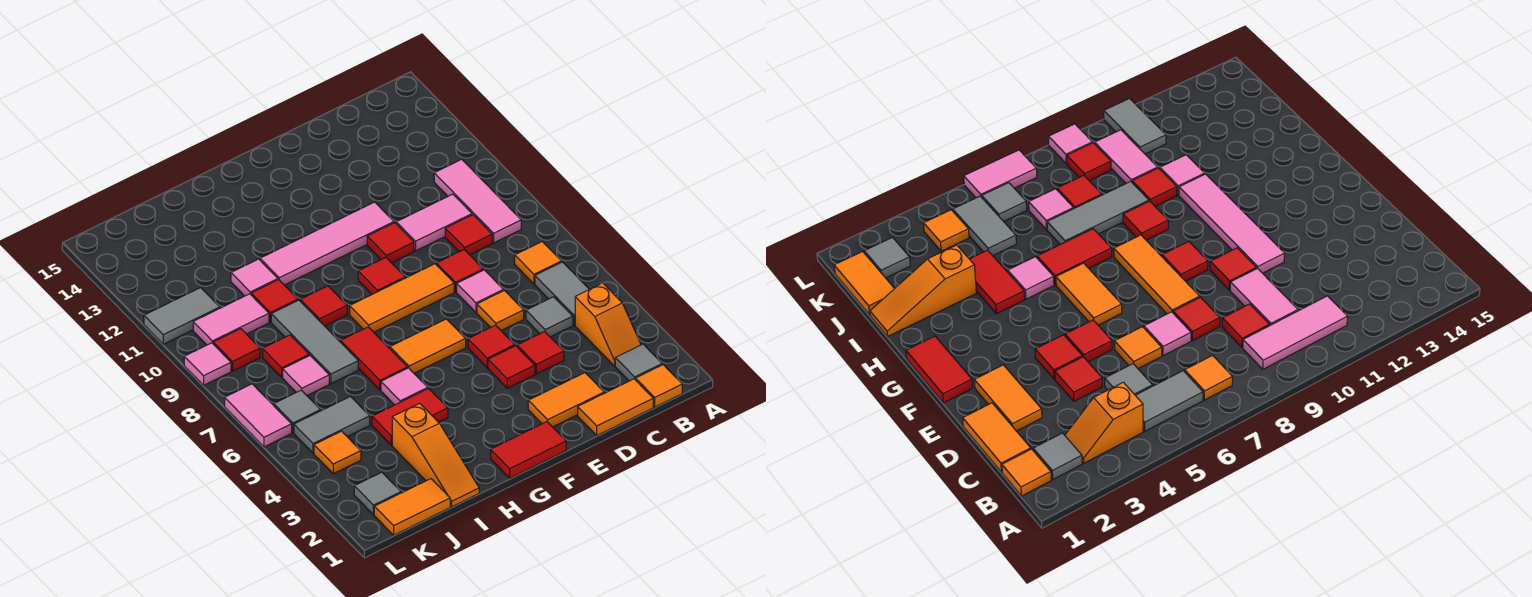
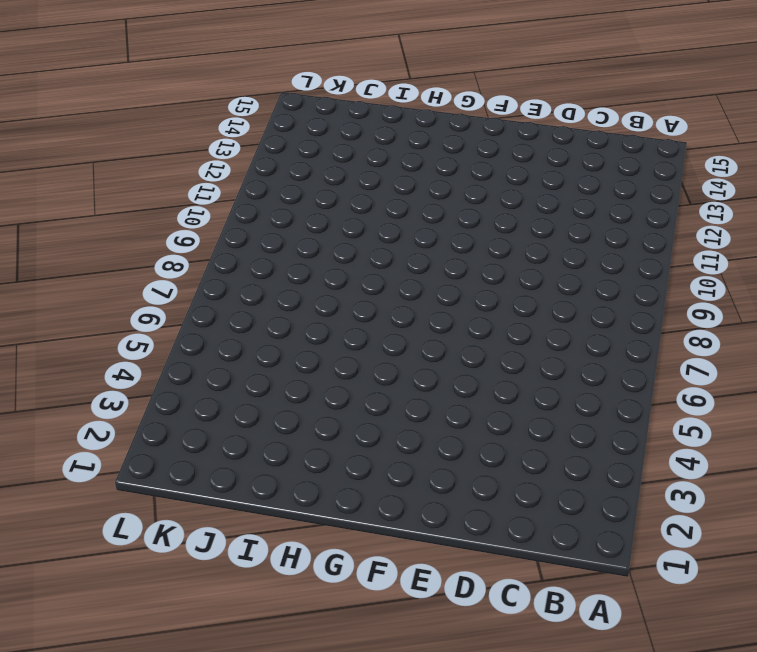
none -> orange 1x1 tile [636,365,682,407]
none -> grey 1x1 tile [615,344,662,381]
none -> orange 1x2 slope [575,283,641,366]
none -> grey 1x2 tile [535,262,589,325]

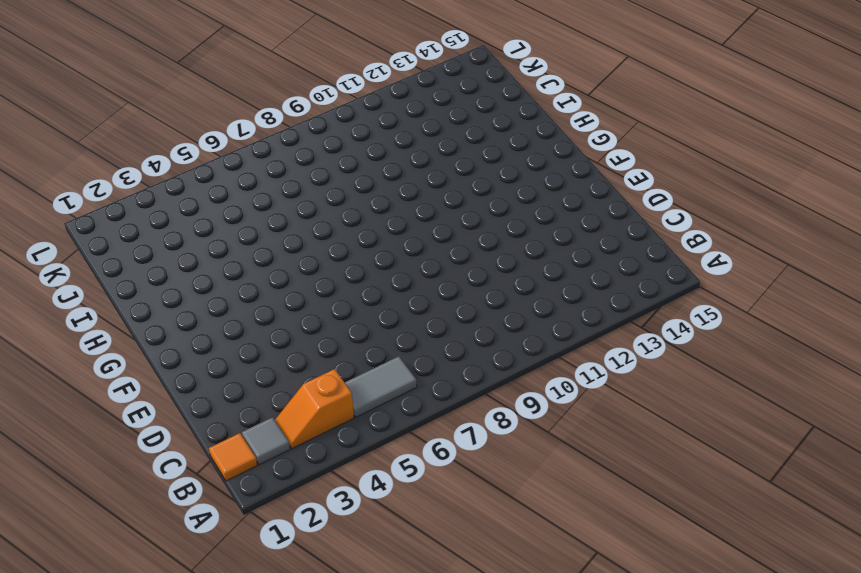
none -> orange 1x1 tile [515,242,562,284]
none -> pink 1x3 tile [434,159,521,243]
none -> orange 1x2 tile [578,379,653,435]
none -> grey 1x1 tile [526,297,573,337]

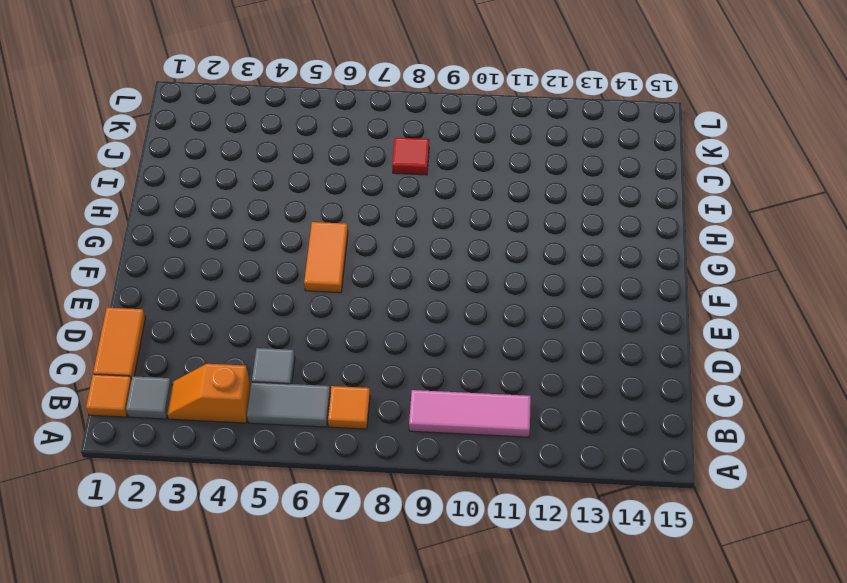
none -> red 1x1 tile [445,215,492,255]
none -> pink 1x2 tile [396,194,472,251]
none -> orange 1x2 tile [528,373,604,427]
none -> red 1x1 tile [517,332,564,374]

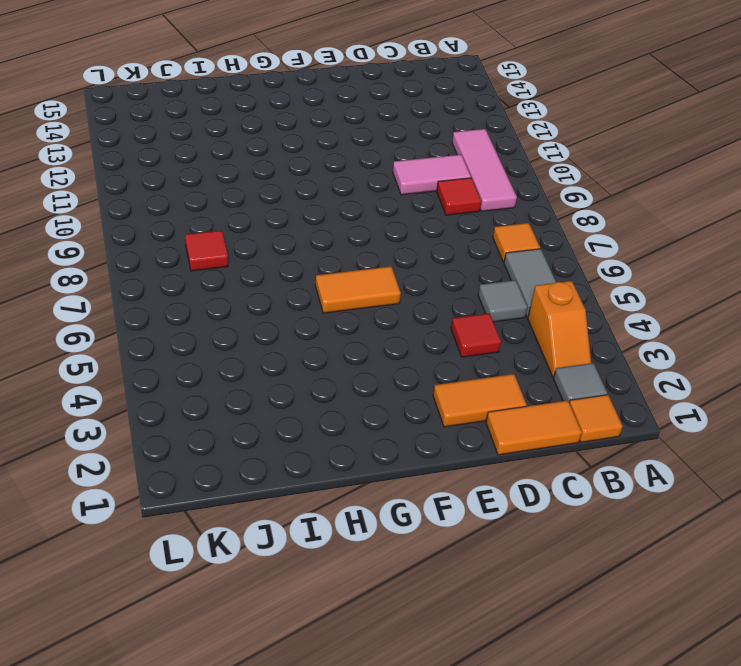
none -> orange 1x1 tile [477,291,524,331]
none -> pink 1x1 tile [457,270,504,312]
none -> red 1x1 tile [437,250,483,292]
none -> red 1x1 tile [488,346,535,388]

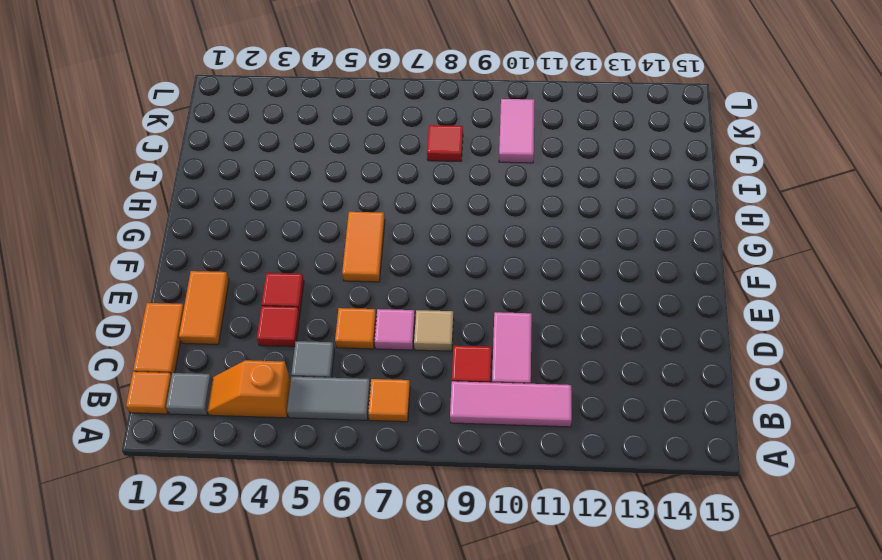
tan 1x1 tile [414,310,454,351] -> red 1x1 tile [437,250,483,292]
none -> red 1x1 tile [468,325,515,368]
none -> orange 1x3 tile [350,264,454,332]
none -> red 1x1 tile [367,223,414,263]
none -> pink 1x4 tile [260,202,394,285]

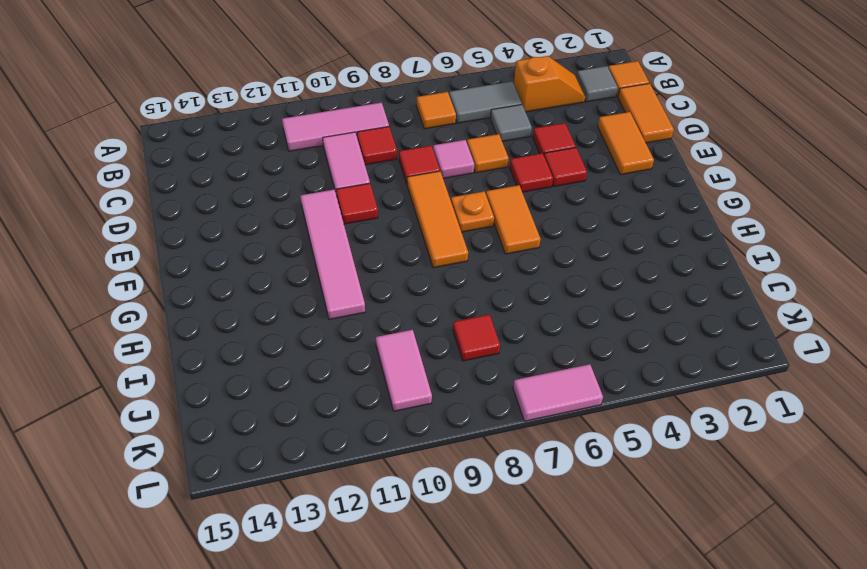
orange 1x1 plate [451,191,494,232] -> none
none -> red 1x2 tile [491,422,566,478]
none -> red 1x1 tile [358,258,405,294]
none -> red 1x2 tile [372,389,448,445]
none -> pink 1x1 tile [381,368,428,405]

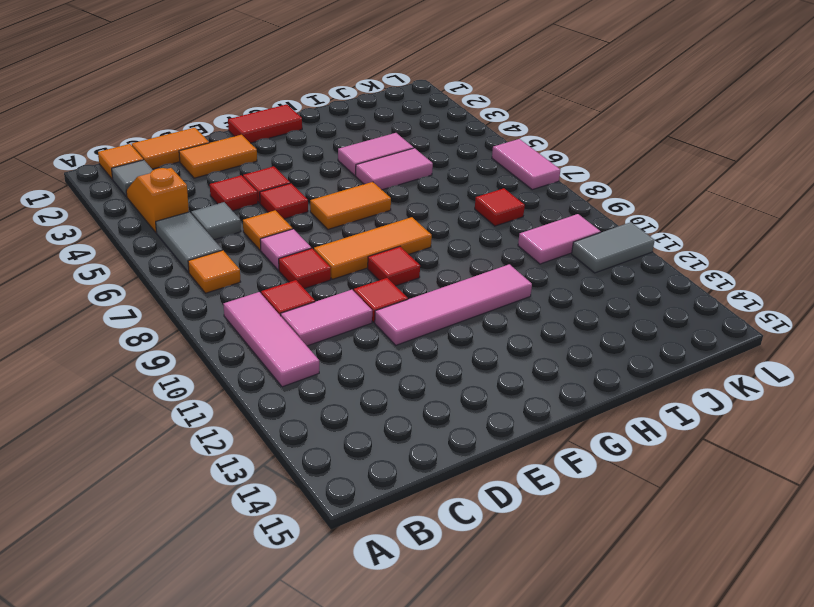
pink 1x2 tile [338,133,414,176] -> red 1x2 tile [372,389,448,445]
pink 1x2 tile [356,148,433,190] -> pink 1x1 tile [381,368,428,405]
none -> red 1x2 tile [341,327,408,390]
none -> red 1x1 tile [300,286,347,326]
none -> orange 1x3 slope [392,403,479,507]
none -> grey 1x3 tile [271,300,358,384]

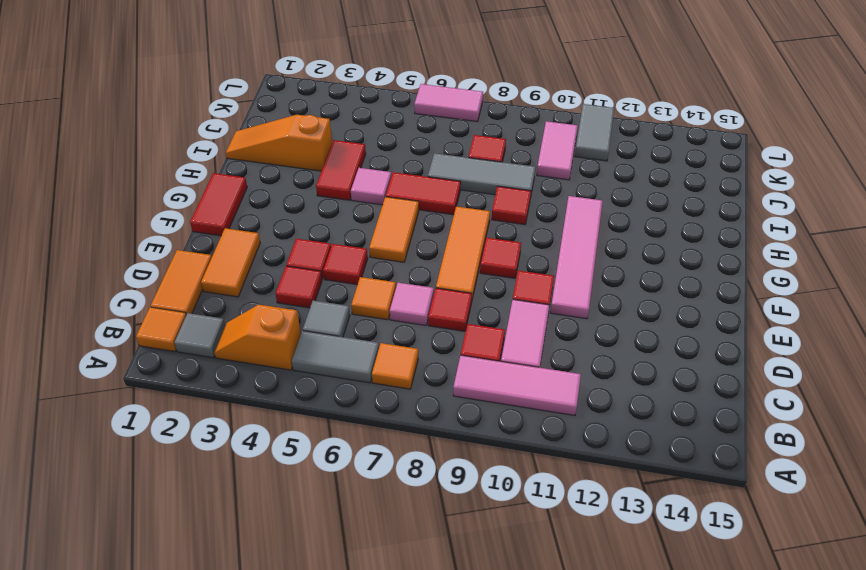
none -> red 1x1 tile [251,280,298,322]
none -> pink 1x1 tile [231,259,278,296]
none -> orange 1x2 tile [374,479,450,535]
none -> grey 1x2 tile [294,397,370,453]

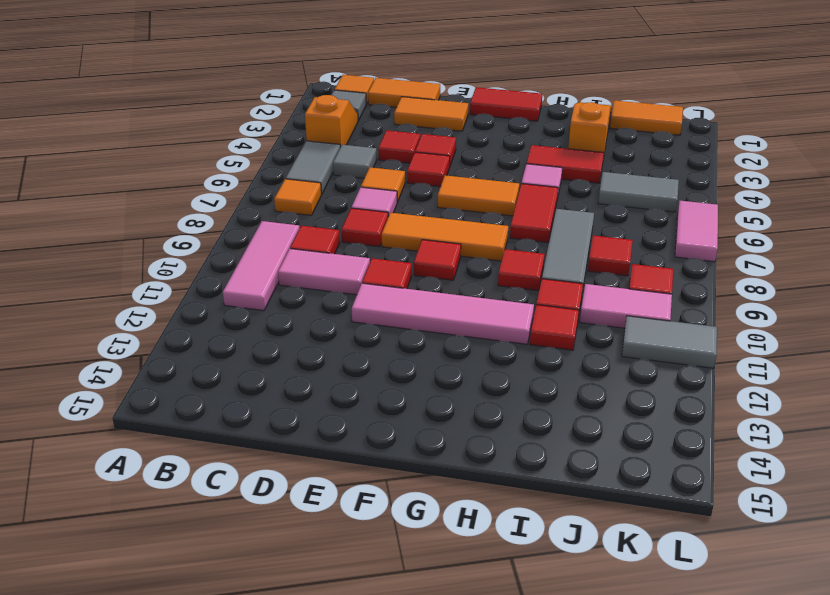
red 1x1 tile [530,305,579,350] -> pink 1x1 tile [231,259,278,296]
none -> pink 1x1 tile [283,356,329,395]
none -> grey 1x1 tile [354,472,401,515]
none -> orange 1x1 tile [314,431,361,474]
none -> grey 1x1 tile [274,390,321,433]

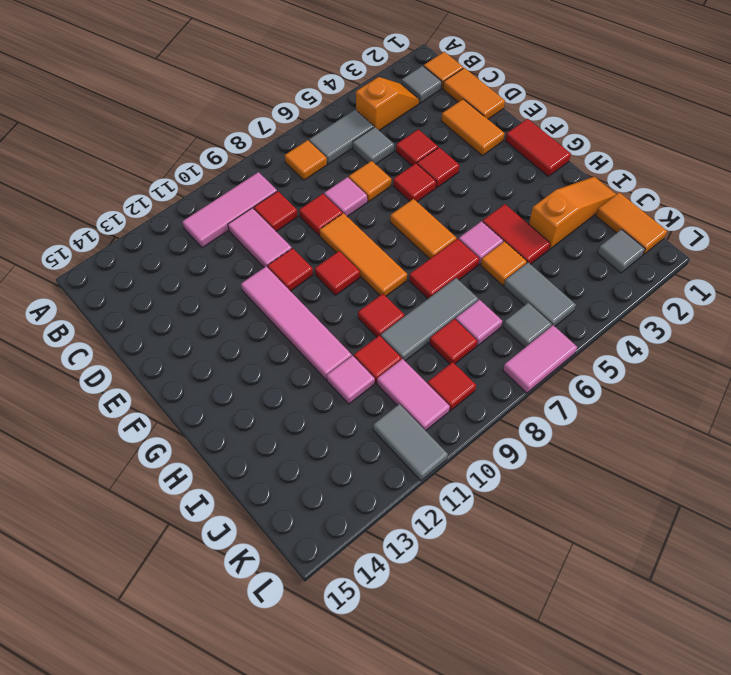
orange 1x1 tile [481,242,527,285] -> orange 1x1 tile moved to [314,431,361,474]
none -> pink 1x1 tile [184,343,231,385]

